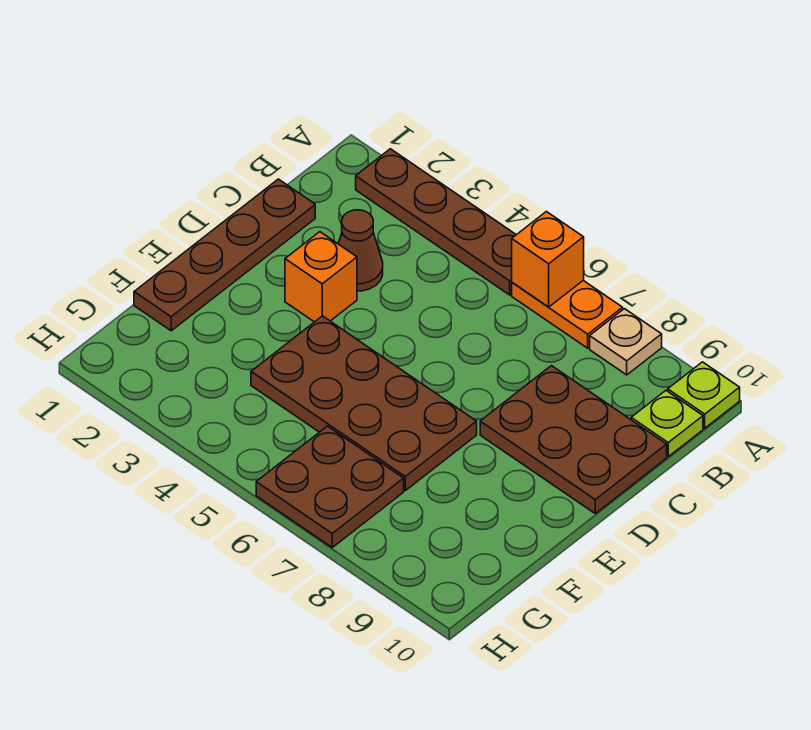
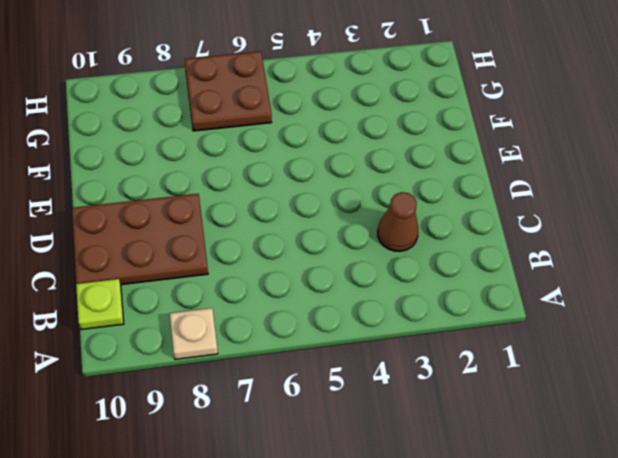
none -> brown 1x4 plate [356,149,516,295]
none -> orange 1x2 plate [512,280,623,348]
none -> lime 1x1 plate [668,362,740,428]

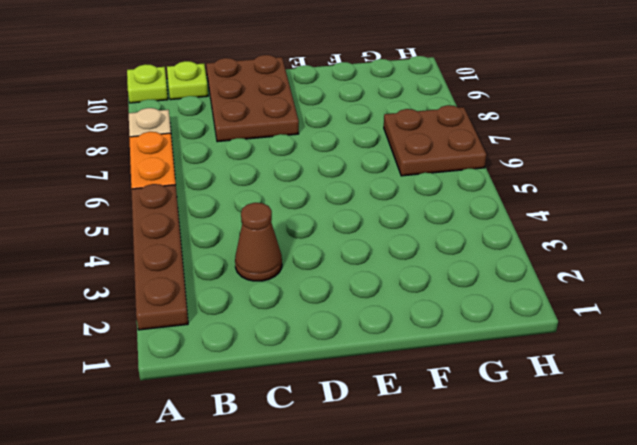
none -> brown 1x4 plate [134,179,315,331]
none -> orange 1x1 brick [285,232,357,322]
none -> brown 2x4 plate [251,316,477,490]

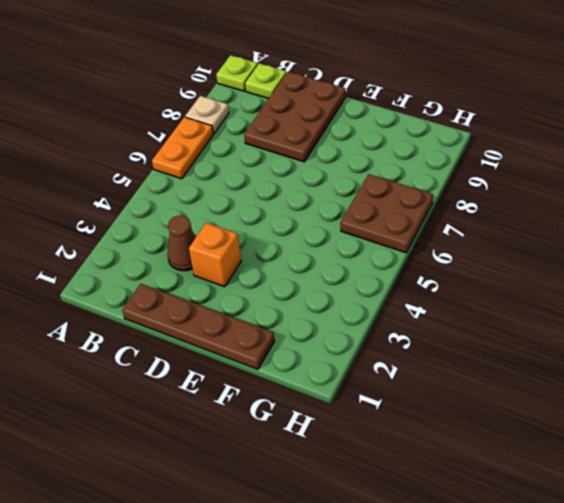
none -> brown 1x4 plate [356,149,516,295]
none -> brown 2x4 plate [251,316,477,490]
none -> orange 1x1 brick [512,212,584,307]

